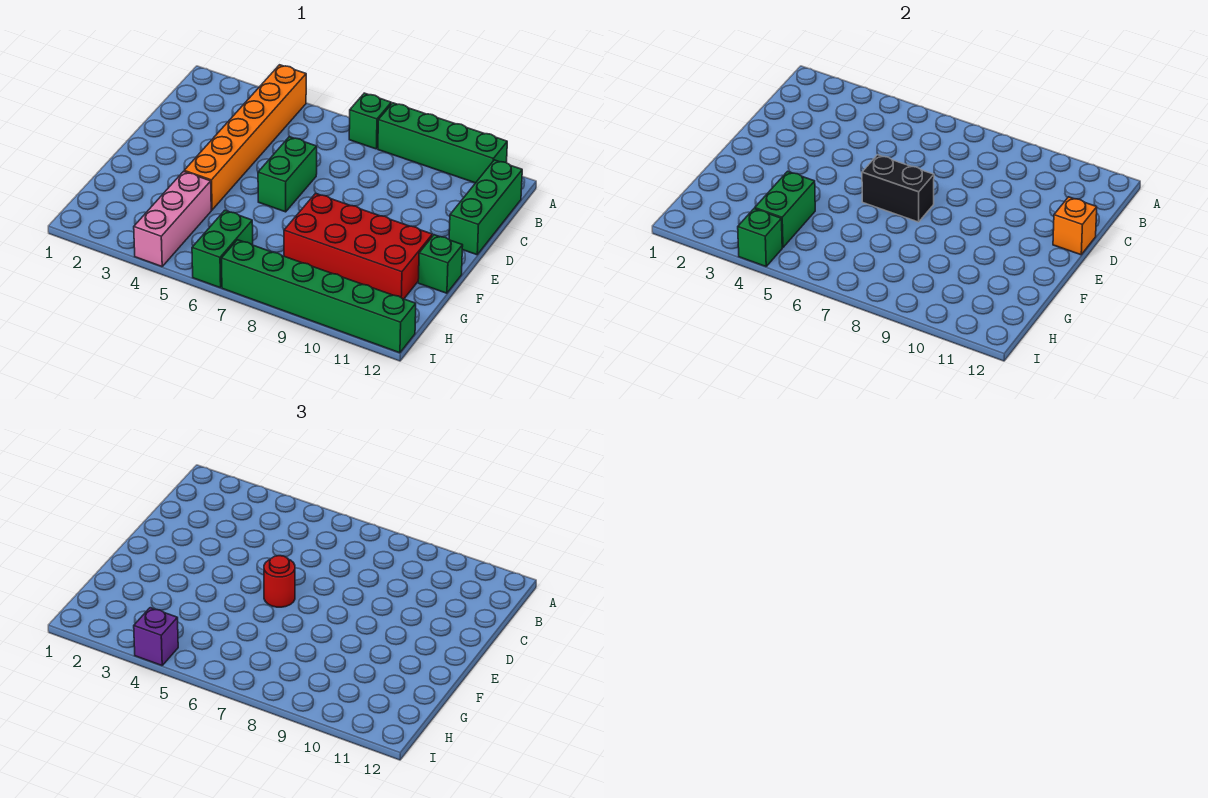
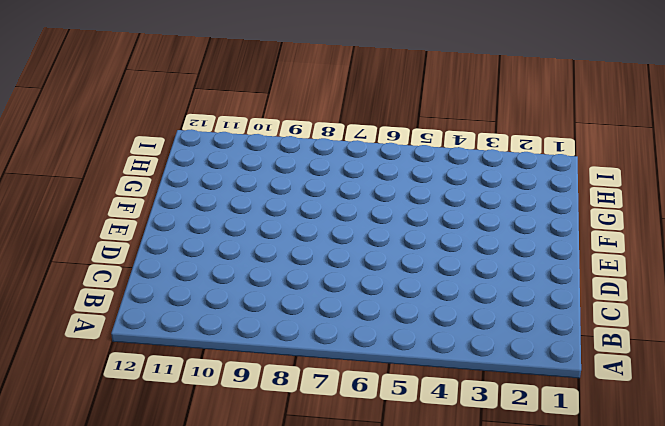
none -> orange 1x6 brick [184,65,306,210]
none -> green 1x1 brick [349,93,391,149]
none -> green 1x4 brick [378,103,507,183]

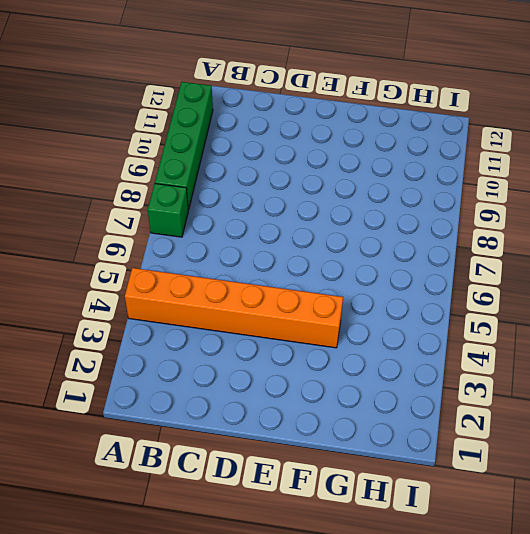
none -> green 1x3 brick [449,160,522,255]
none -> green 1x2 brick [258,137,317,212]
none -> red 2x4 brick [284,193,432,299]

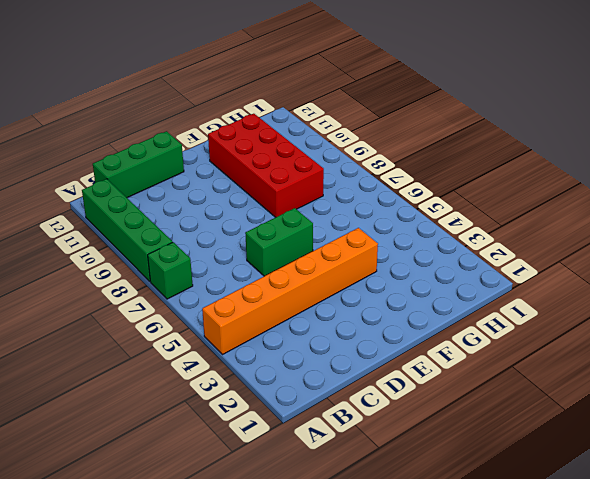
none -> green 1x1 brick [418,235,463,293]
none -> pink 1x3 brick [134,171,211,267]
none -> green 1x2 brick [192,210,253,288]

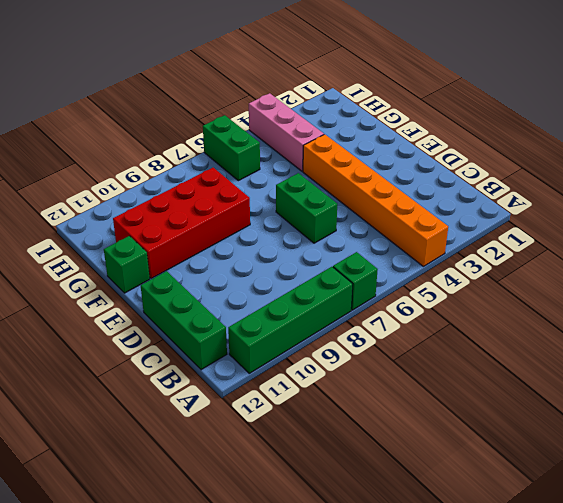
none -> green 1x6 brick [221,240,416,353]
none -> orange 1x1 brick [1053,197,1097,255]
none -> black 1x2 brick [862,155,934,222]

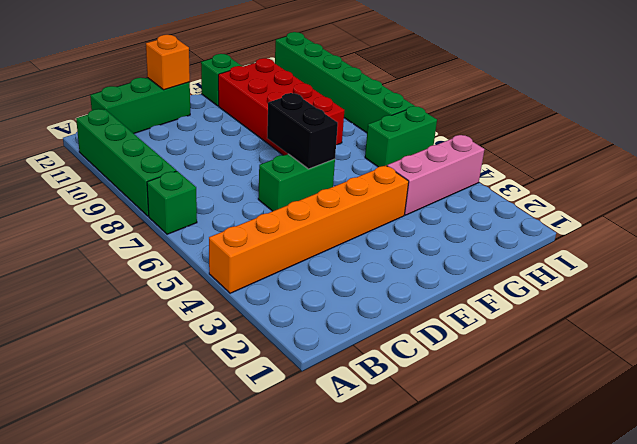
none -> green 1x2 brick [755,171,815,248]
none -> green 1x1 brick [738,209,782,267]
none -> red 1x1 round brick [264,556,295,607]

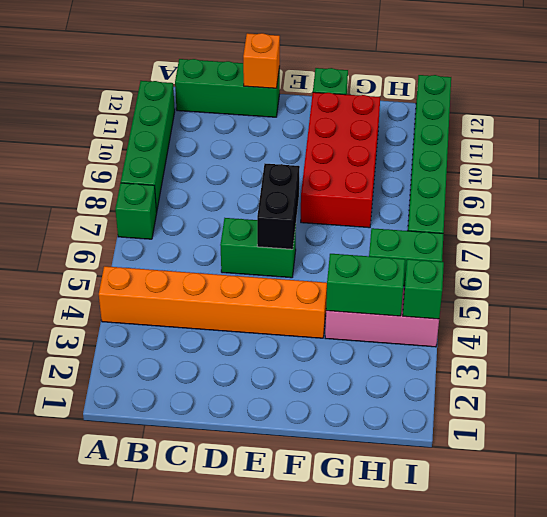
none -> red 1x1 round brick [264,556,295,607]
none -> purple 1x1 brick [134,608,178,666]

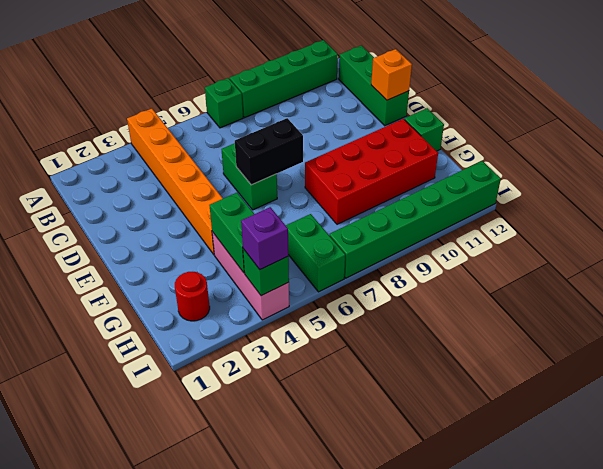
red 1x1 round brick [175,272,210,321] -> red 1x1 round brick moved to [264,556,295,607]

